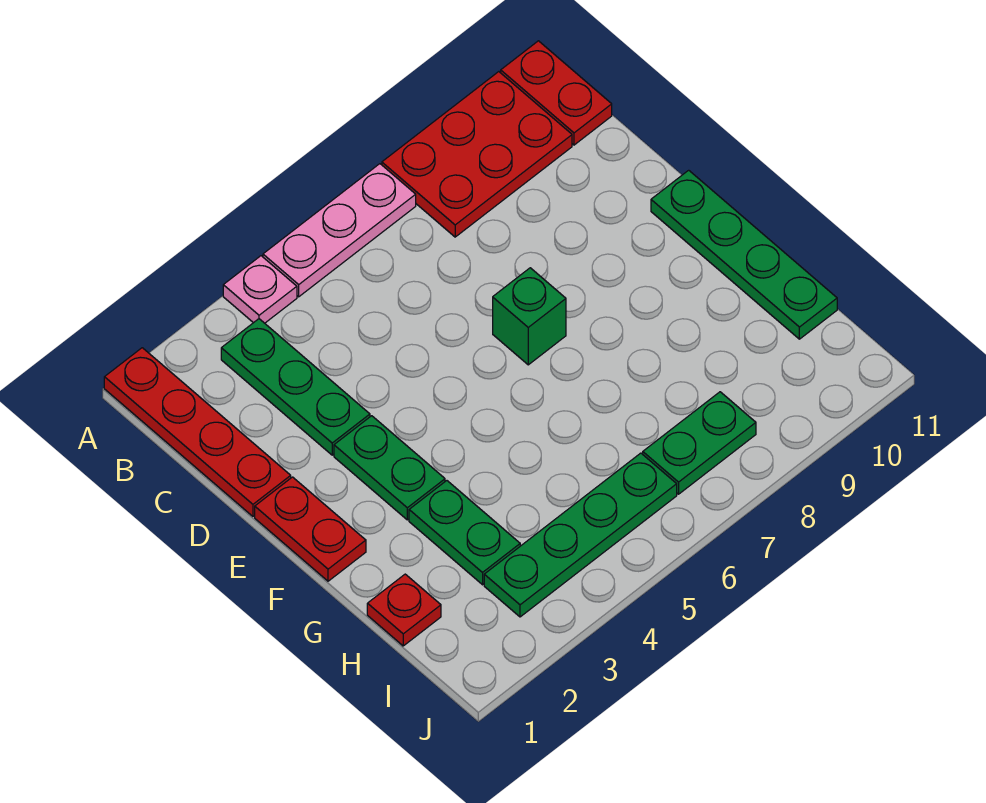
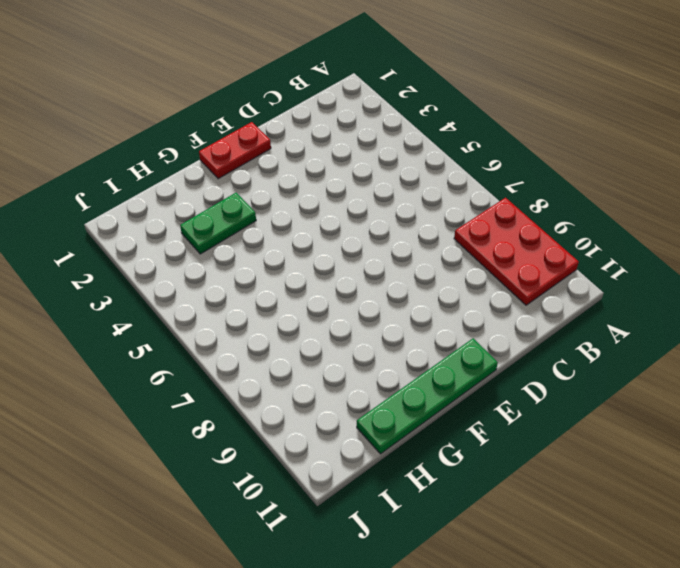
none -> red 1x4 plate [104,348,291,516]
none -> pink 1x1 plate [223,256,297,323]
none -> pink 1x3 plate [263,164,416,297]

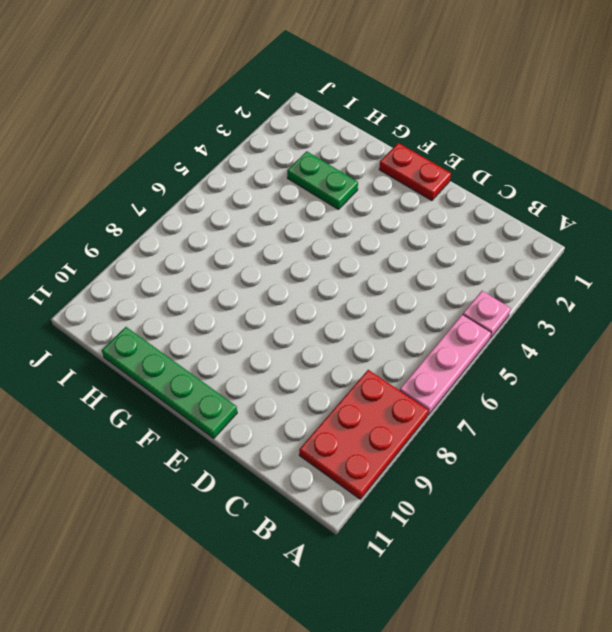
none -> red 1x4 plate [104,348,291,516]
none -> red 1x2 plate [501,41,612,145]
none -> green 1x3 plate [221,319,370,455]

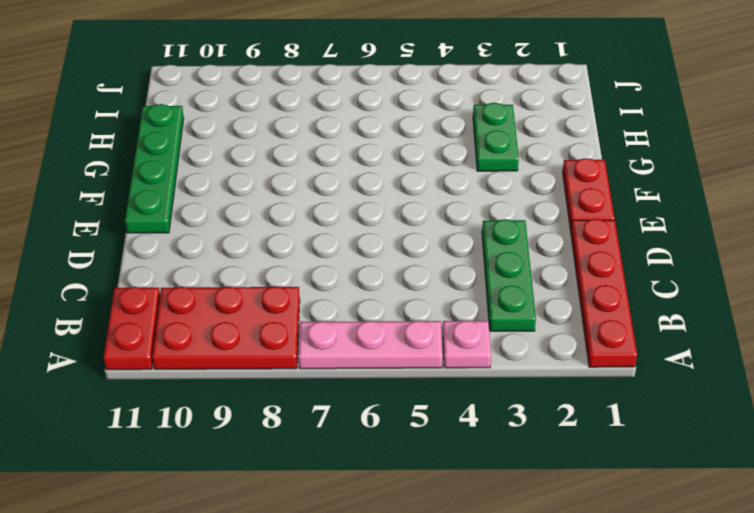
none -> green 1x2 plate [334,416,445,520]
none -> green 1x1 brick [493,268,566,365]
none -> red 1x1 plate [367,574,441,646]

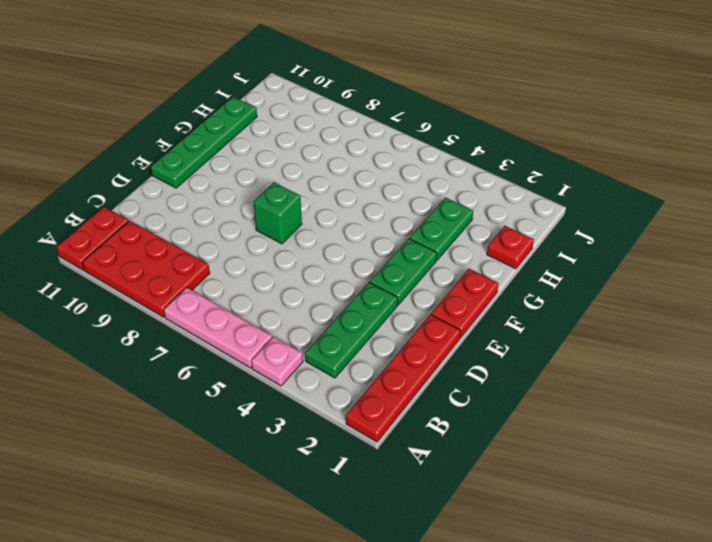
none -> green 1x4 plate [484,453,677,617]
none -> green 1x2 plate [643,392,756,494]

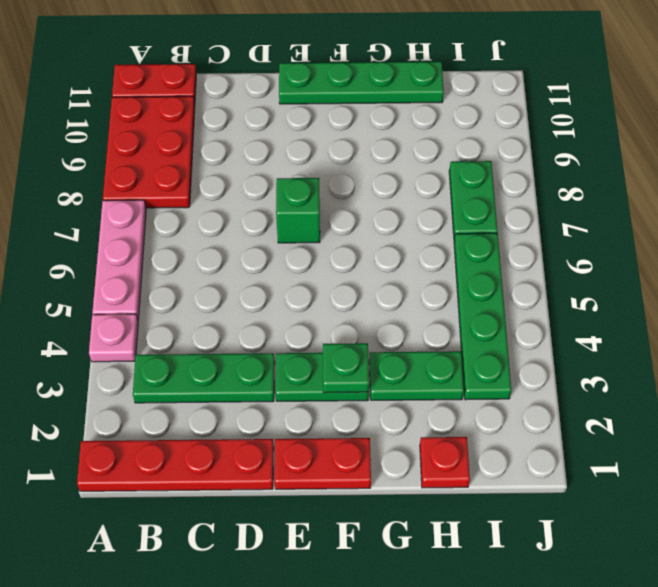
green 1x1 plate [323,343,369,393] -> none

